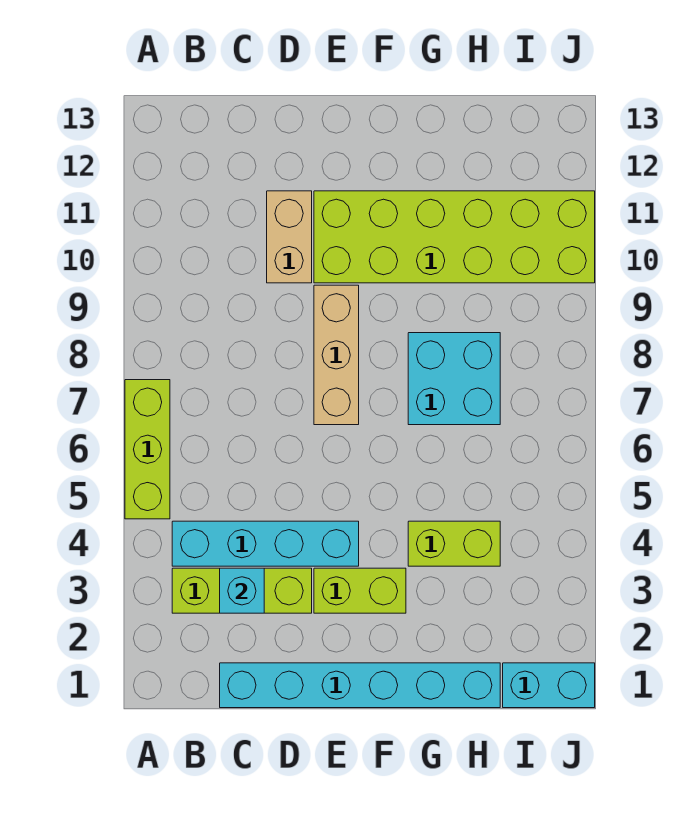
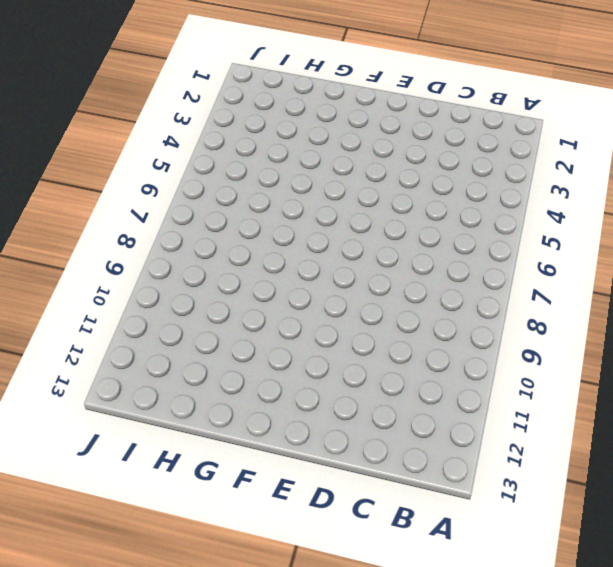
none -> lime 1x3 brick [125,380,170,519]
none -> lime 1x3 brick [172,568,312,613]
none -> cyan 1x4 brick [172,521,359,566]

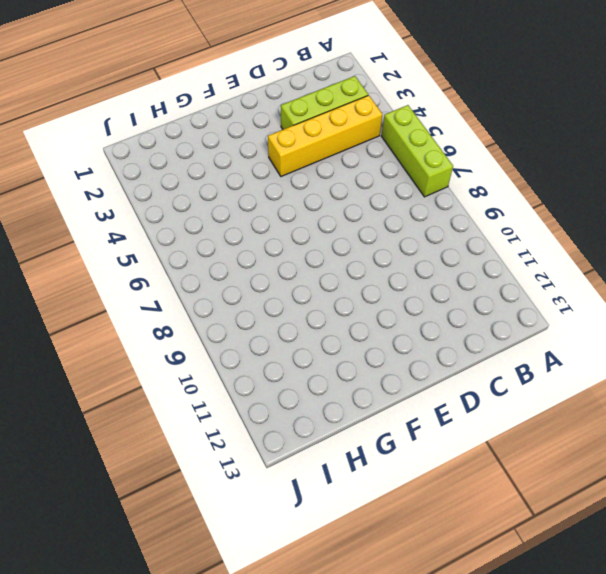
yellow 1x4 brick [268,95,382,177] -> cyan 1x4 brick [172,521,359,566]
none -> cyan 1x6 brick [220,663,500,708]
none -> tan 1x2 brick [267,191,312,283]
none -> lime 1x2 brick [314,568,406,613]

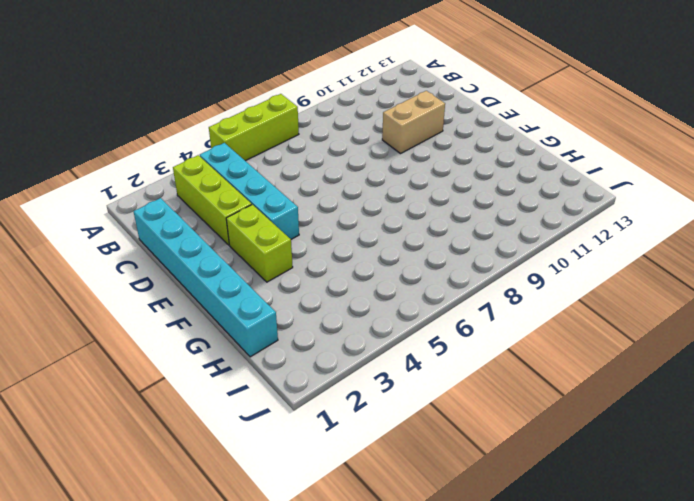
none -> tan 1x3 brick [314,285,359,425]
none -> lime 2x6 brick [314,191,595,283]
none -> lime 1x2 brick [408,521,500,566]

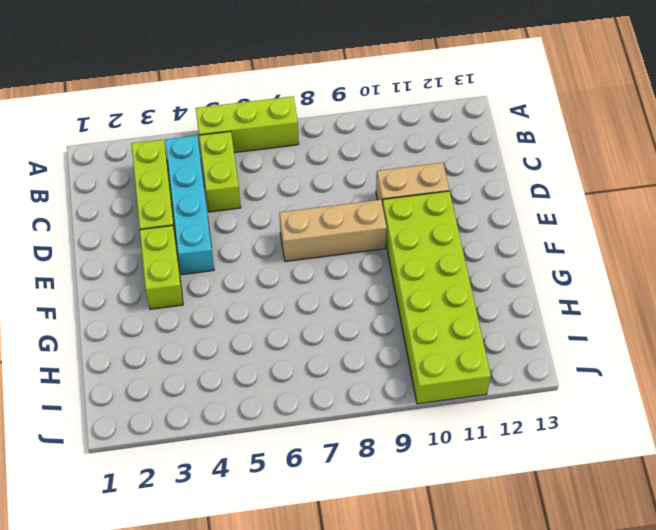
lime 1x2 brick [199,131,241,212] -> lime 1x2 brick moved to [408,521,500,566]
none -> cyan 1x6 brick [220,663,500,708]
none -> cyan 2x2 brick [408,333,500,425]
none -> cyan 1x2 brick [503,663,595,708]

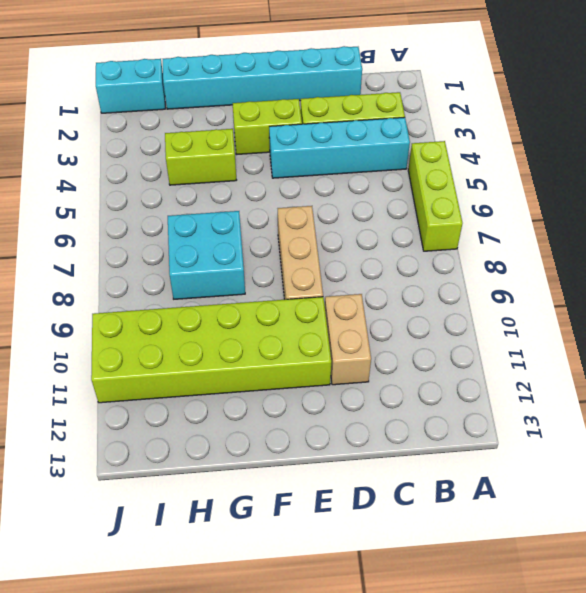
none -> cyan 1x1 brick [220,568,264,613]

